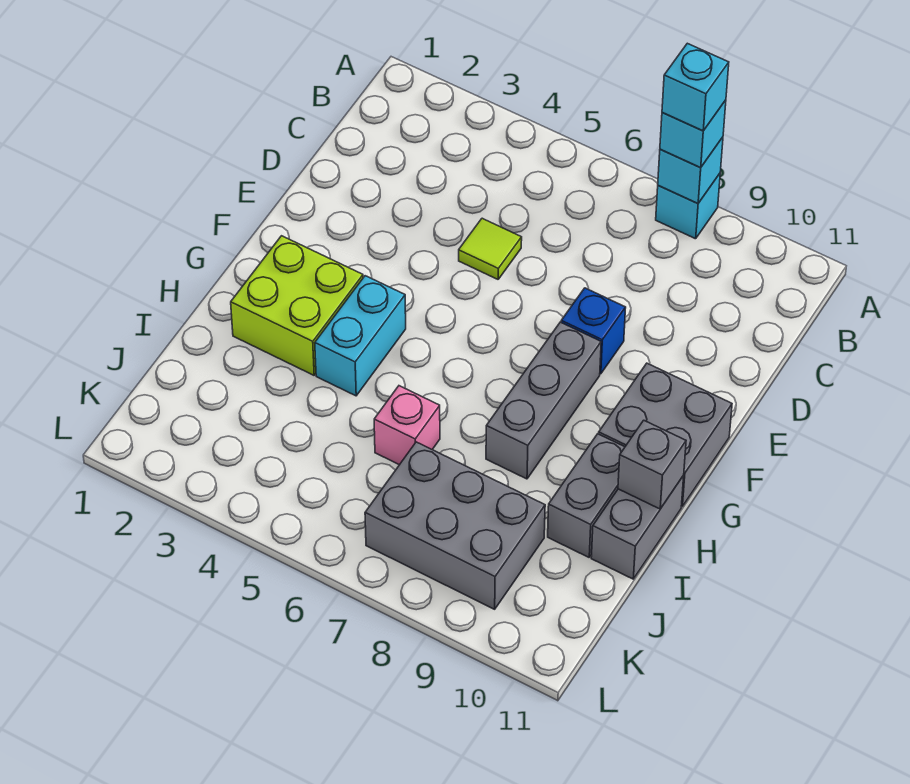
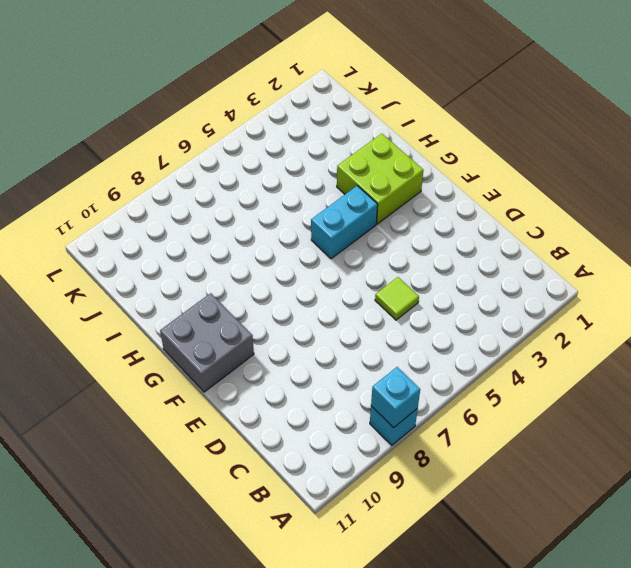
cyan 1x2 brick [311,186,378,259] -> cyan 1x2 brick turned to [315,276,406,396]
none -> blue 1x1 brick [561,288,626,374]
none -> grey 1x3 brick [486,322,601,479]
none -> grey 1x2 brick [548,434,625,557]

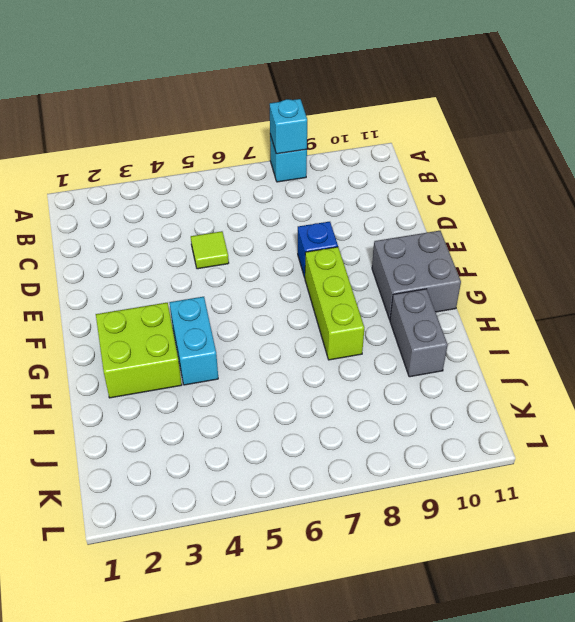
lime 1x3 brick [305,247,364,360] -> grey 1x3 brick [486,322,601,479]
none -> grey 1x2 brick [591,475,684,579]
none -> pink 1x1 brick [374,386,440,465]
none -> grey 2x3 brick [365,442,545,609]

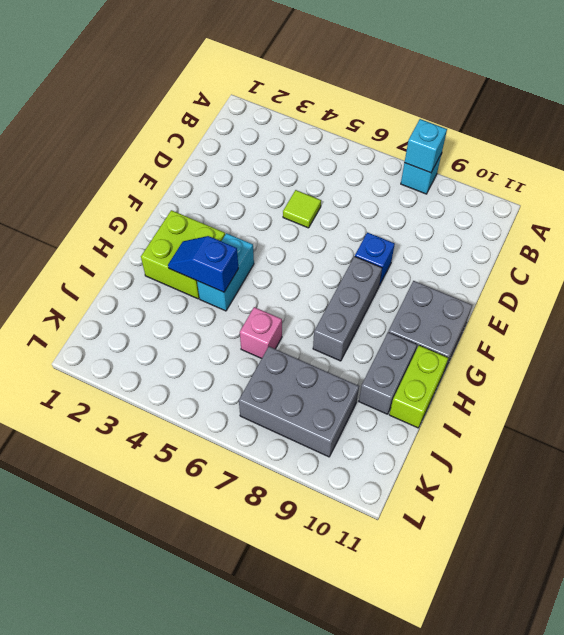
blue 1x2 slope [168,236,238,292] -> none
lime 1x2 brick [389,346,448,428] -> grey 1x2 brick [591,475,684,579]
none -> grey 1x1 brick [618,420,686,509]
none -> cyan 1x1 brick [660,100,726,167]
none -> cyan 1x1 brick [662,43,729,131]

